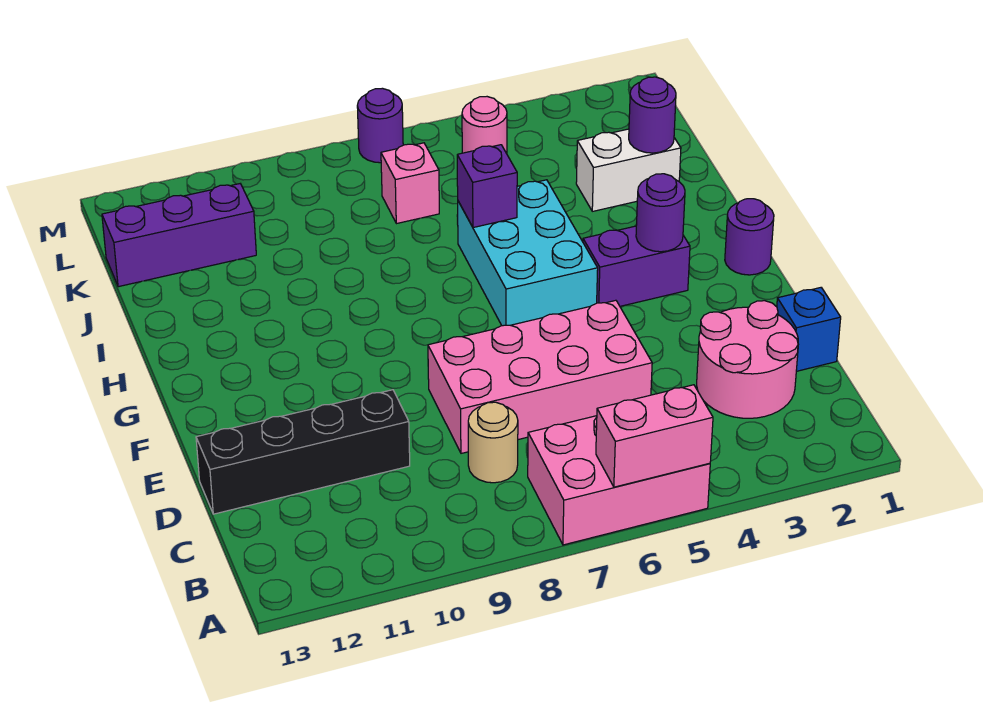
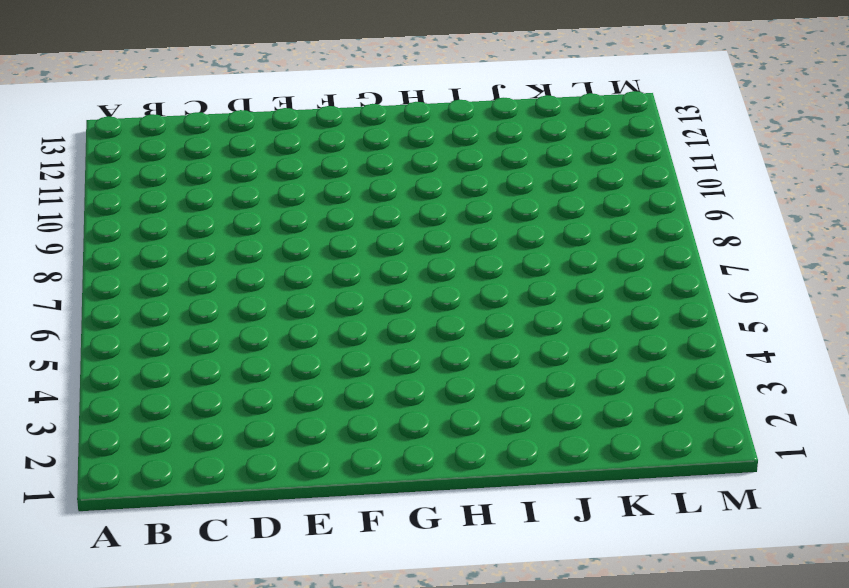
none -> pink 2x3 brick [528,416,710,545]
none -> pink 2x2 round brick [697,301,798,418]
none -> tan 1x1 round brick [468,402,518,483]

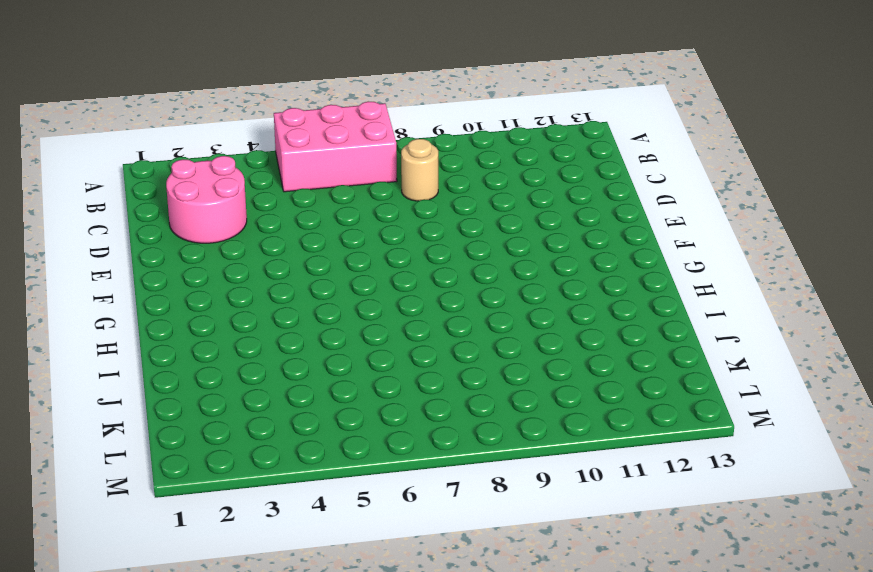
none -> blue 1x1 brick [777,288,841,371]
none -> pink 2x4 brick [428,300,652,453]
none -> black 1x4 brick [196,390,410,514]

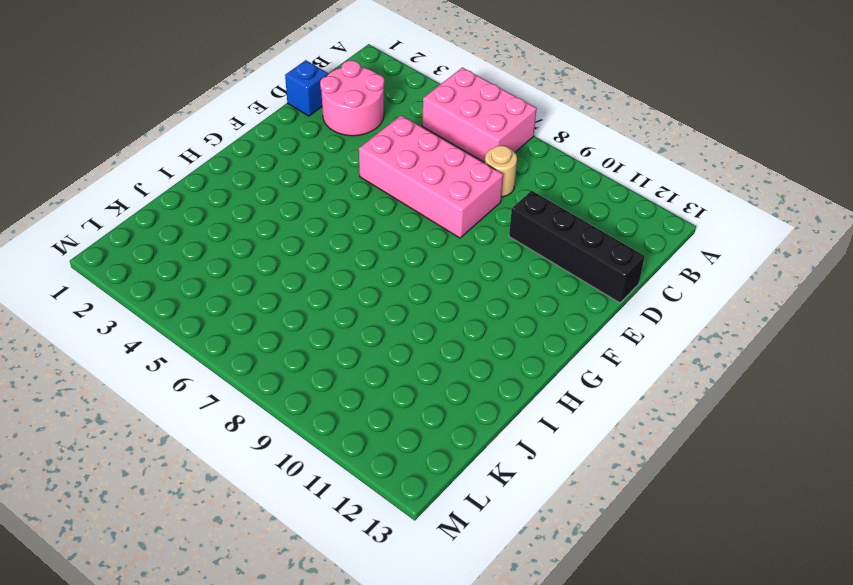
none -> purple 1x1 round brick [725,199,774,275]
none -> purple 1x2 brick [583,226,690,306]
none -> cyan 2x3 brick [458,180,598,326]

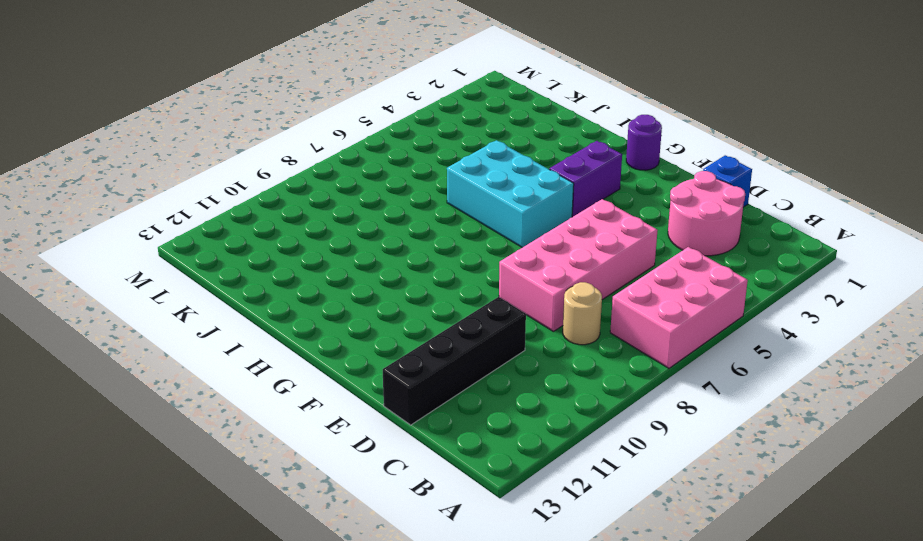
none -> white 1x2 brick [576,129,681,211]
none -> pink 1x1 brick [381,143,439,224]
none -> purple 1x3 brick [102,184,256,287]

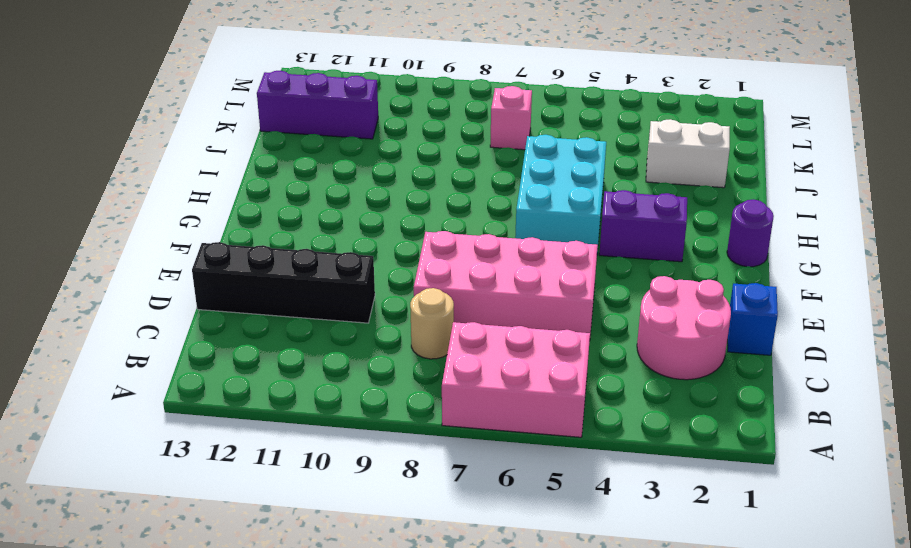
none -> pink 1x1 round brick [462,97,507,154]
none -> purple 1x1 round brick [357,88,403,163]
none -> pink 1x2 brick [596,385,713,487]

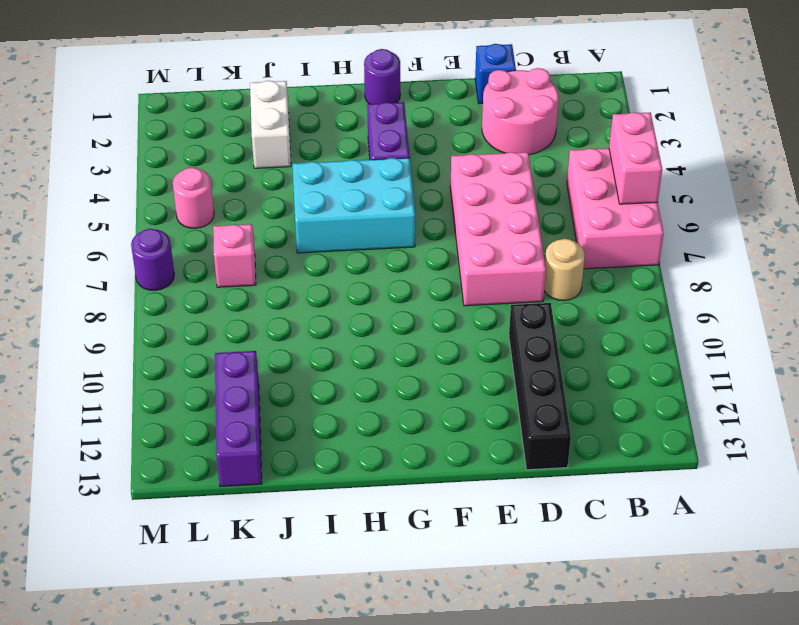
none -> purple 1x1 round brick [636,174,685,252]
none -> purple 1x1 brick [457,145,517,228]
none -> purple 1x1 round brick [629,77,676,153]

